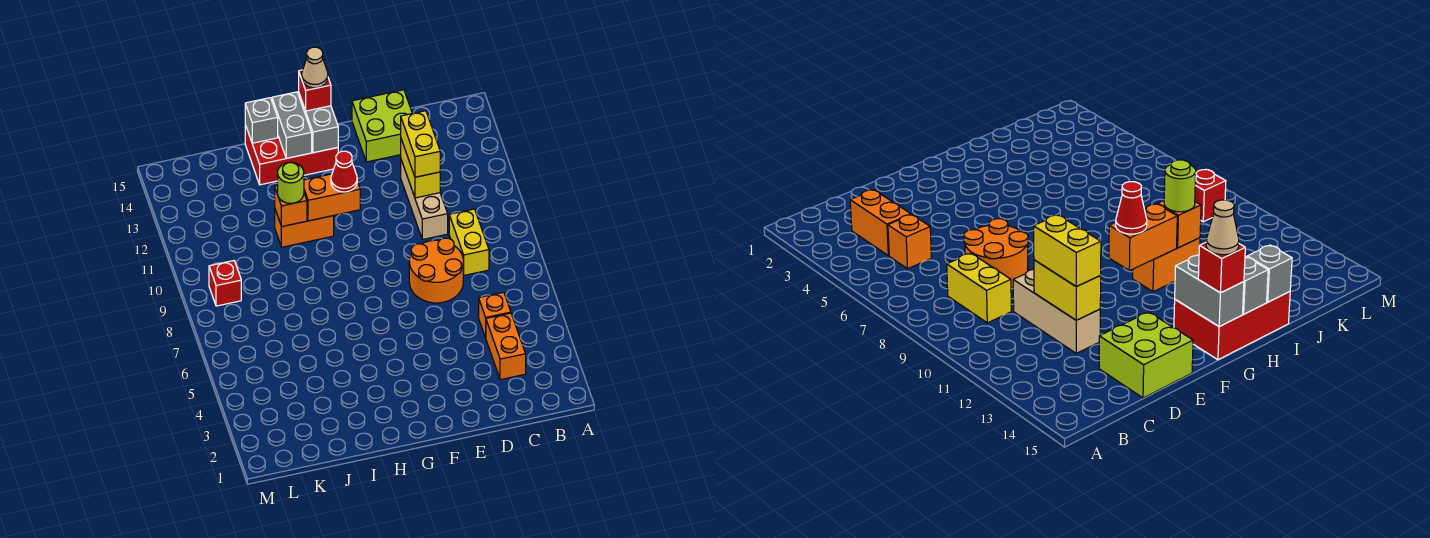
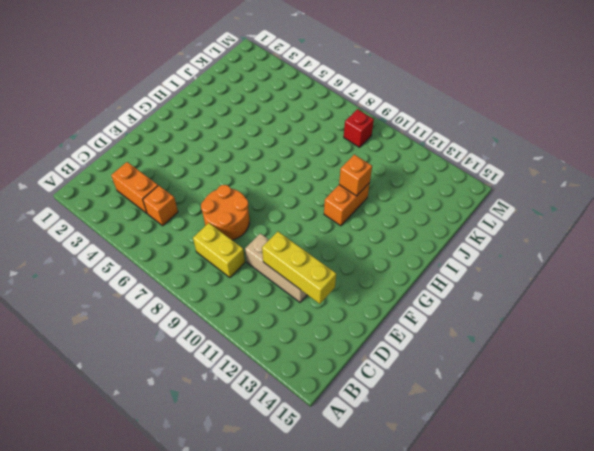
yellow 1x3 brick [262,232,336,304] -> yellow 1x2 brick [401,139,440,198]
none -> lime 2x2 brick [352,90,412,162]
none -> red 2x3 brick [245,125,338,185]
none -> orange 1x2 brick [304,174,360,221]

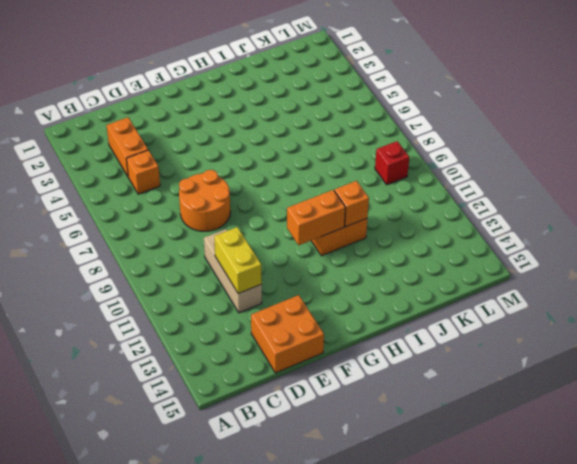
orange 2x2 brick [251,295,324,373] -> lime 2x2 brick [352,90,412,162]
none -> yellow 1x2 brick [449,209,489,275]
none -> red 2x3 brick [245,125,338,185]
none -> grey 1x2 brick [299,94,338,153]

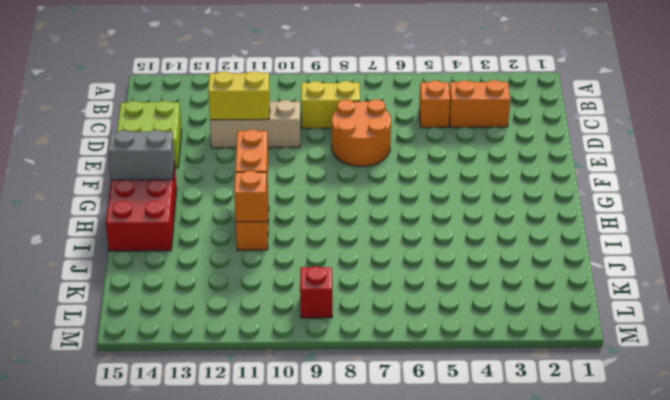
none -> grey 1x2 brick [272,92,312,158]
none -> grey 1x1 brick [245,98,278,143]
none -> yellow 1x2 brick [401,111,440,177]

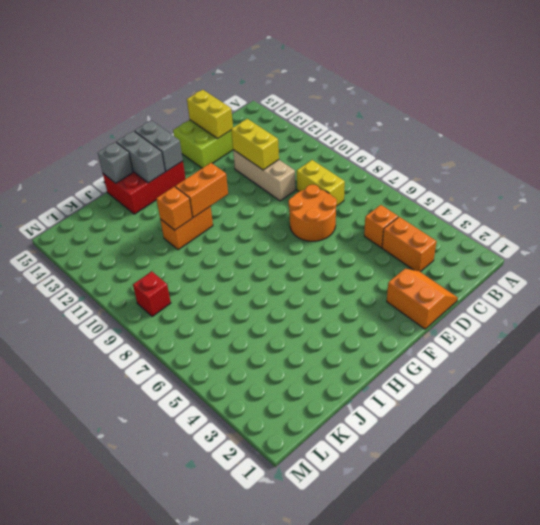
orange 2x2 slope [387,269,458,329] -> none
yellow 1x2 brick [187,90,233,139] -> yellow 1x2 brick moved to [401,111,440,177]
none -> red 1x1 cone [331,151,357,192]
none -> red 1x1 brick [299,70,331,111]
none -> lime 1x1 round brick [278,162,304,203]

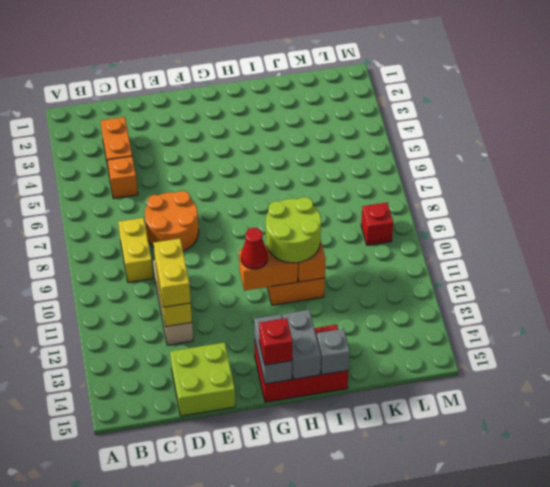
lime 2x2 round brick [266,197,321,263] -> lime 1x1 round brick [278,162,304,203]
none -> tan 1x1 cone [302,47,328,88]

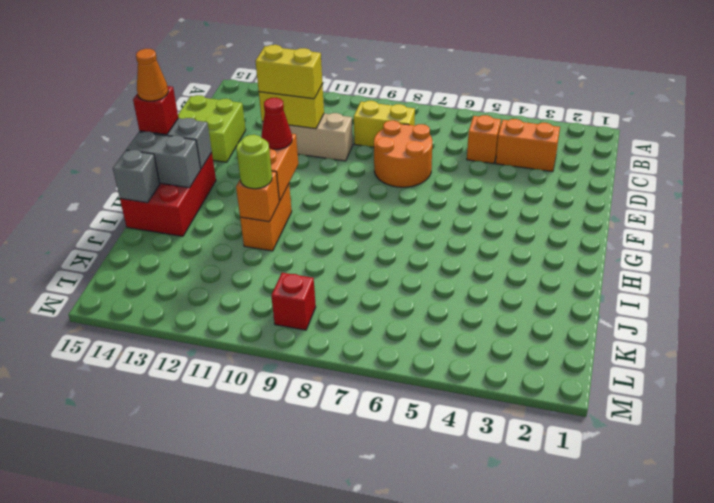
orange 1x1 cone [136,49,168,101] -> tan 1x1 cone [302,47,328,88]

